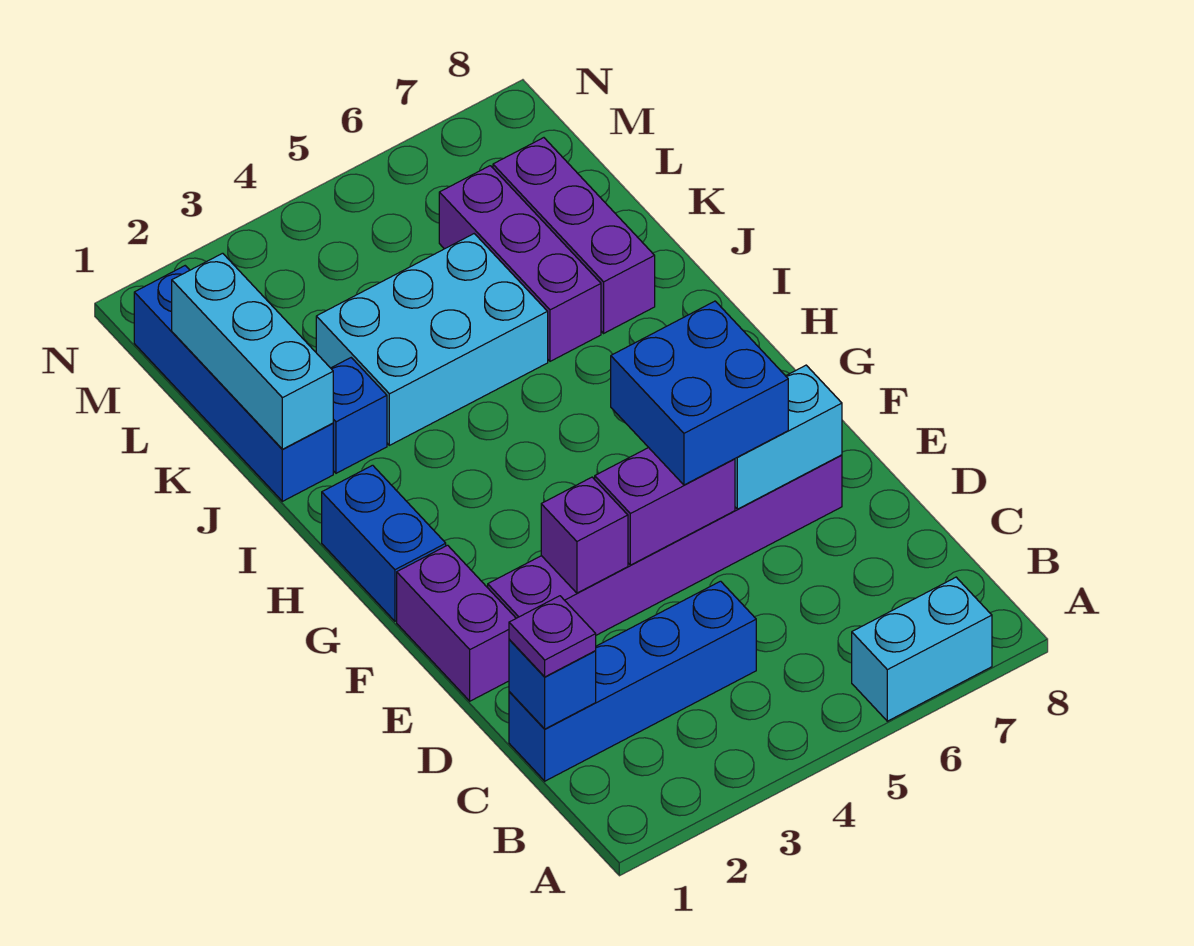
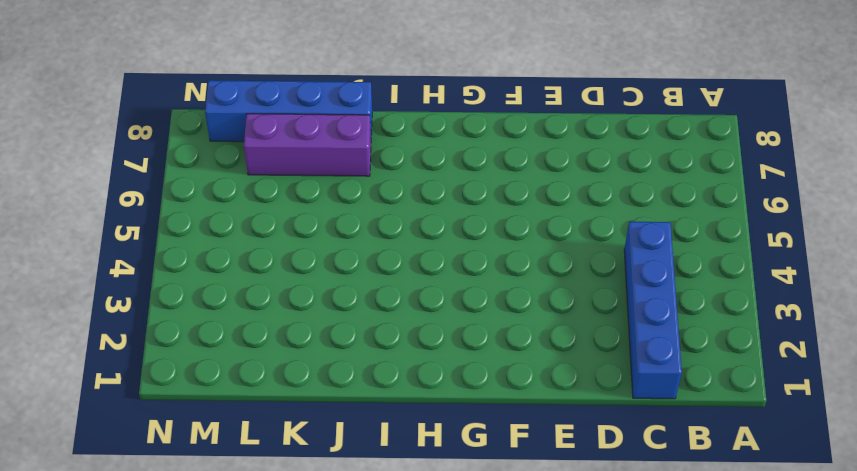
blue 1x4 brick [205,80,372,142] -> blue 1x4 brick moved to [134,266,333,501]
none -> cyan 1x2 brick [852,577,992,721]
none -> purple 1x2 brick [397,545,516,701]
none -> purple 1x6 brick [488,455,842,635]

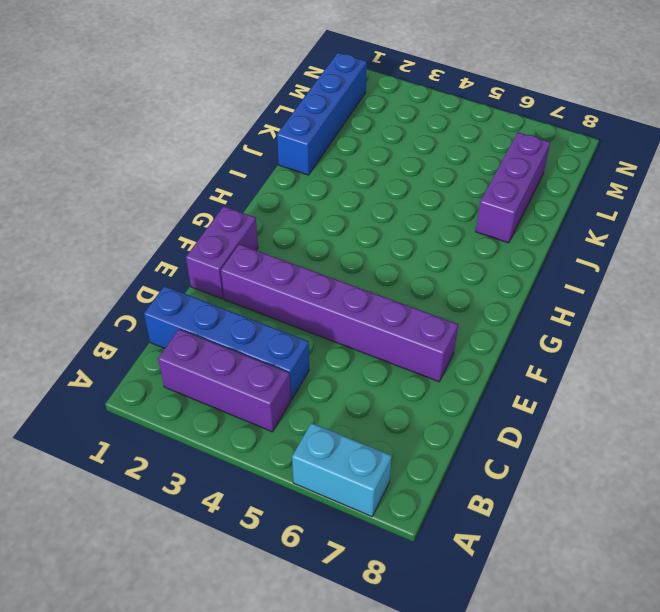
purple 1x3 brick [158,329,291,432] -> purple 1x3 brick turned to [439,166,601,361]
none -> blue 1x2 brick [322,465,446,621]
none -> blue 1x1 brick [331,358,387,473]
none -> cyan 2x3 brick [316,234,548,445]

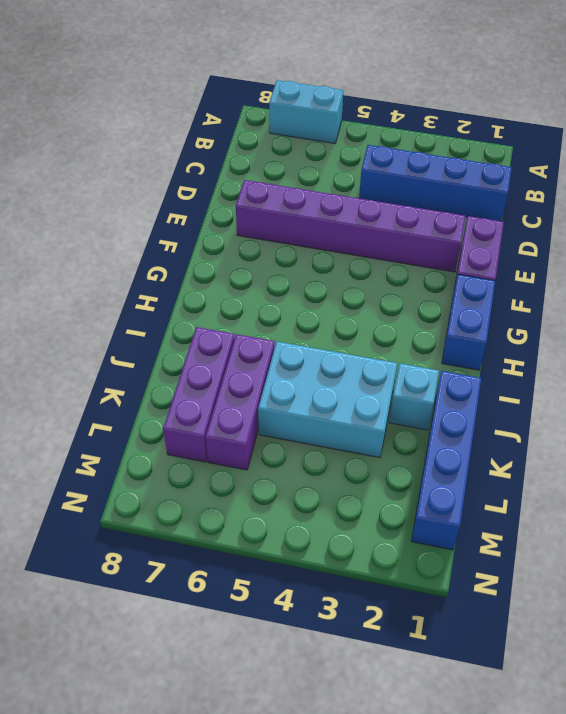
cyan 1x1 brick [389,364,439,430] -> blue 1x1 brick [331,358,387,473]
none -> blue 1x1 brick [509,639,596,729]
none -> purple 1x1 brick [541,477,628,593]
none -> purple 1x2 brick [595,448,735,565]

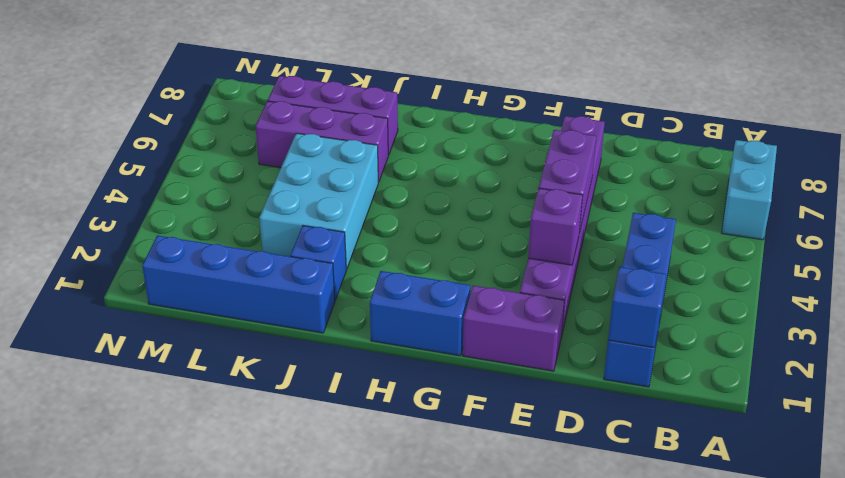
none -> cyan 1x2 brick [735,365,842,509]
none -> cyan 1x3 brick [172,253,333,449]
none -> purple 1x1 plate [509,596,596,677]

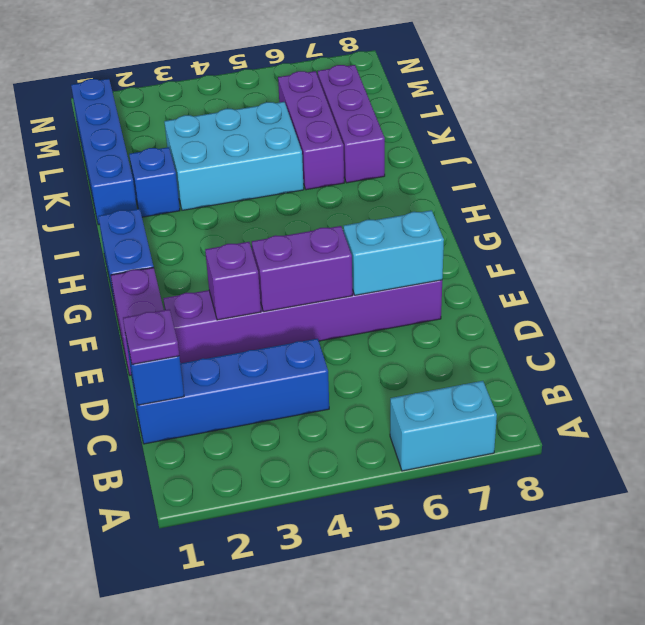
none -> cyan 1x3 brick [172,253,333,449]
none -> blue 2x2 brick [611,301,788,485]

